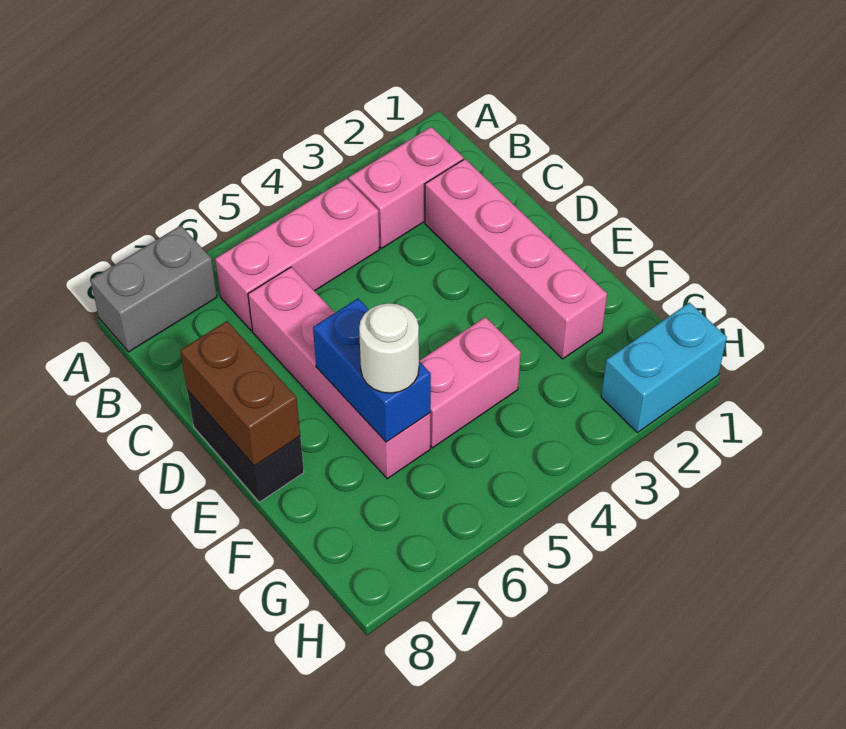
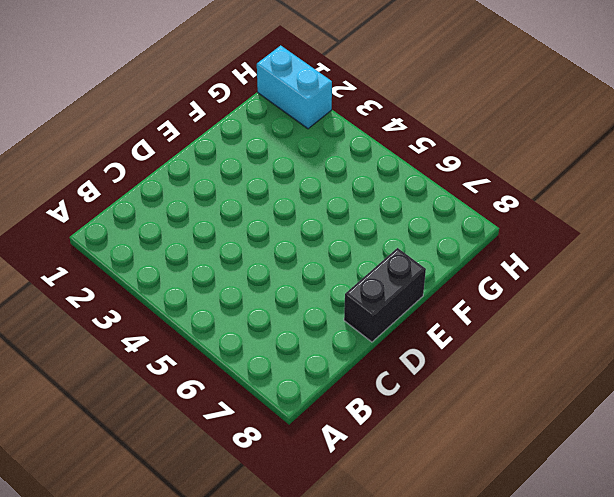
none -> grey 1x2 brick [90,226,217,352]
none -> pink 1x2 brick [349,127,464,248]

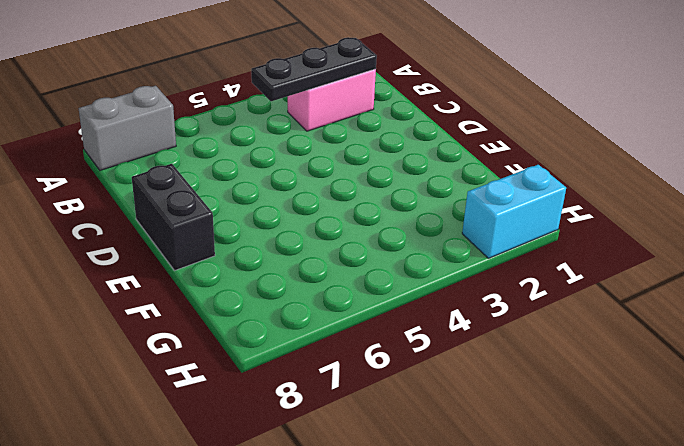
black 1x3 plate [251,37,377,101] -> none
none -> pink 1x3 brick [215,179,380,331]
none -> pink 1x4 brick [425,159,607,359]

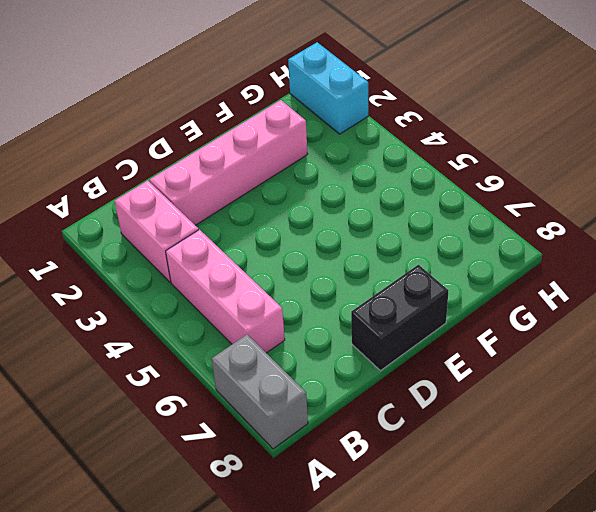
none -> pink 1x4 brick [248,267,430,479]
none -> pink 1x2 brick [419,317,521,448]

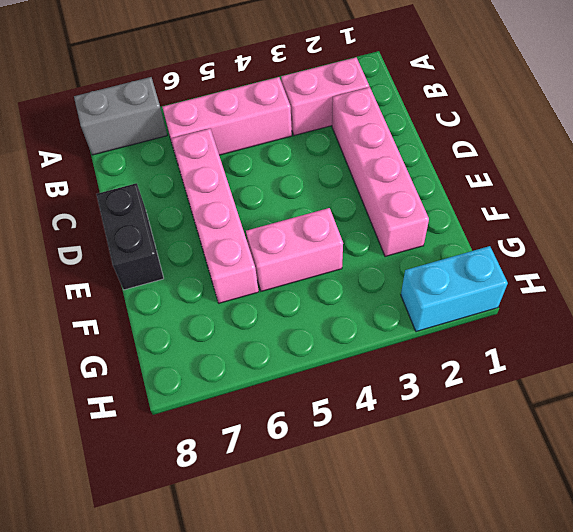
none -> brown 1x2 brick [180,321,300,466]
none -> blue 1x2 brick [313,299,431,442]

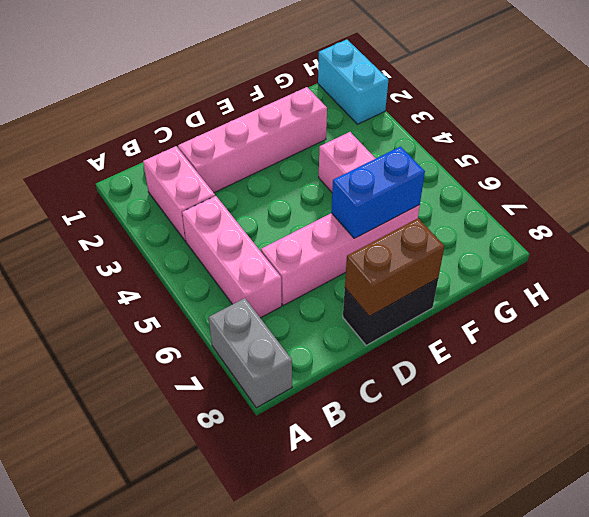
none -> white 1x1 round brick [359,303,419,393]

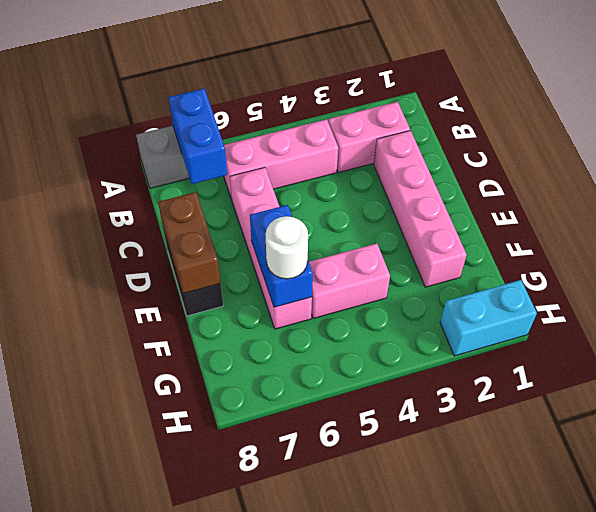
blue 1x2 brick [169,88,227,184] -> none

